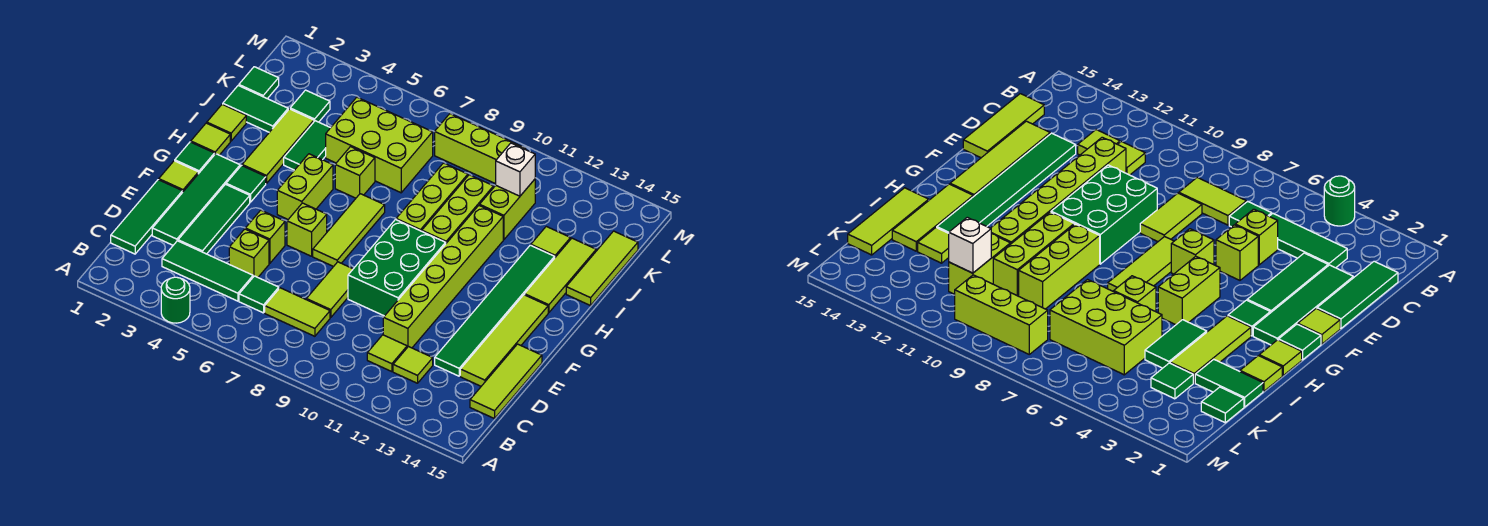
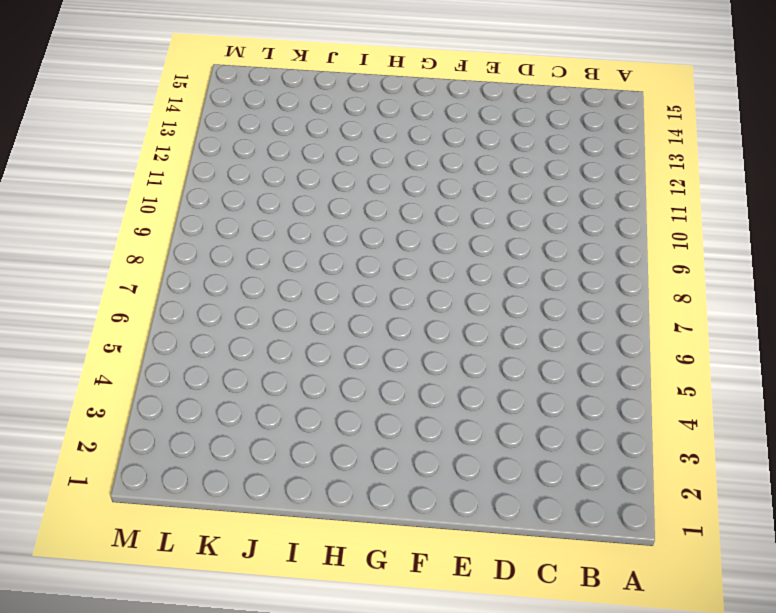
none -> green 1x1 round brick [161,277,190,323]
none -> green 1x3 tile [111,180,182,254]
none -> green 1x3 tile [162,241,253,301]
none -> green 1x1 tile [239,276,279,313]

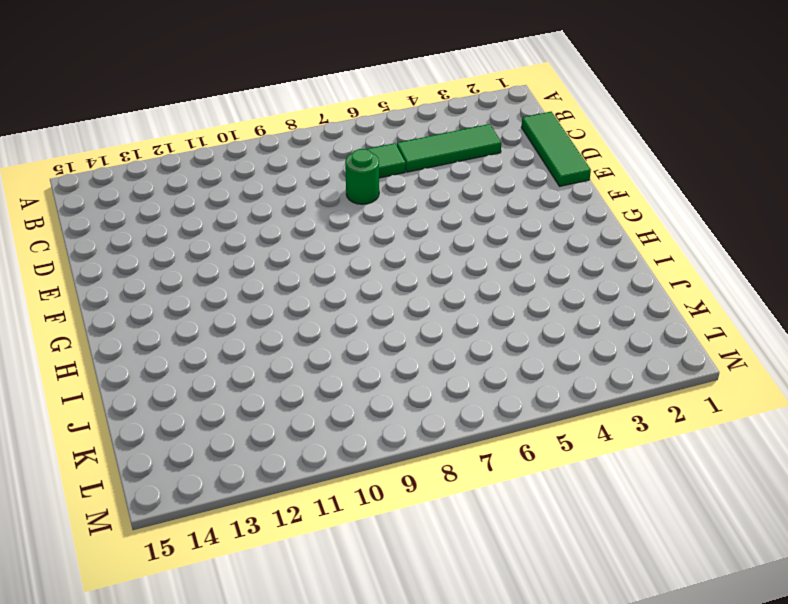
green 1x1 round brick [345,149,379,204] -> green 1x1 round brick moved to [161,277,190,323]
none -> lime 1x2 tile [265,288,330,336]
none -> lime 1x1 tile [367,335,407,372]
none -> lime 1x1 tile [393,347,433,383]
none -> lime 1x3 tile [470,344,542,419]

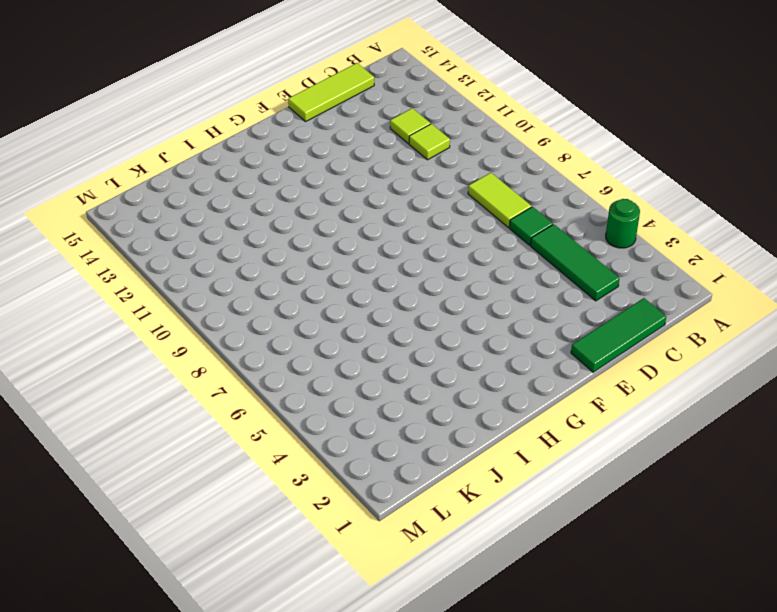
none -> green 1x4 tile [152,154,240,245]
none -> green 1x3 tile [178,184,250,254]
none -> lime 1x1 brick [229,229,269,277]
none -> lime 1x2 tile [306,262,353,318]

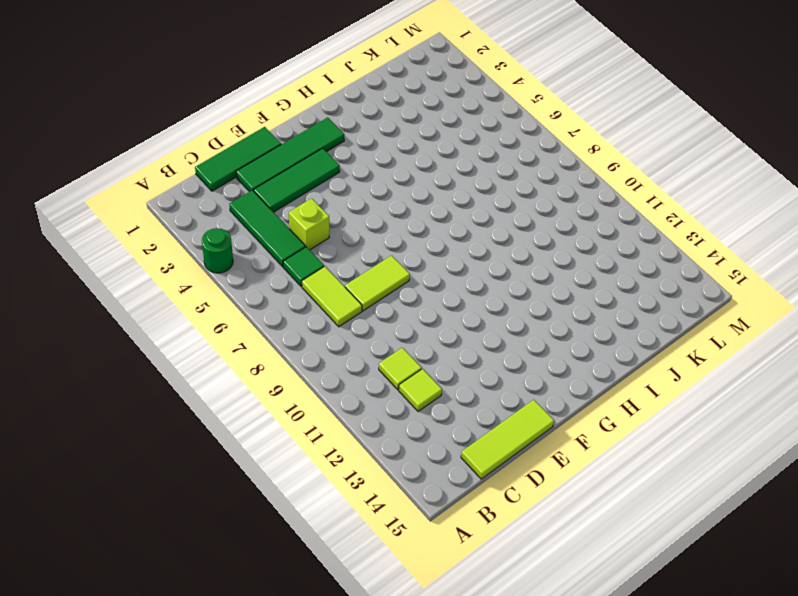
none -> lime 1x6 brick [383,205,503,348]
none -> green 1x6 tile [435,245,555,376]
none -> lime 1x4 tile [460,295,548,386]
none -> lime 1x1 brick [245,210,285,263]

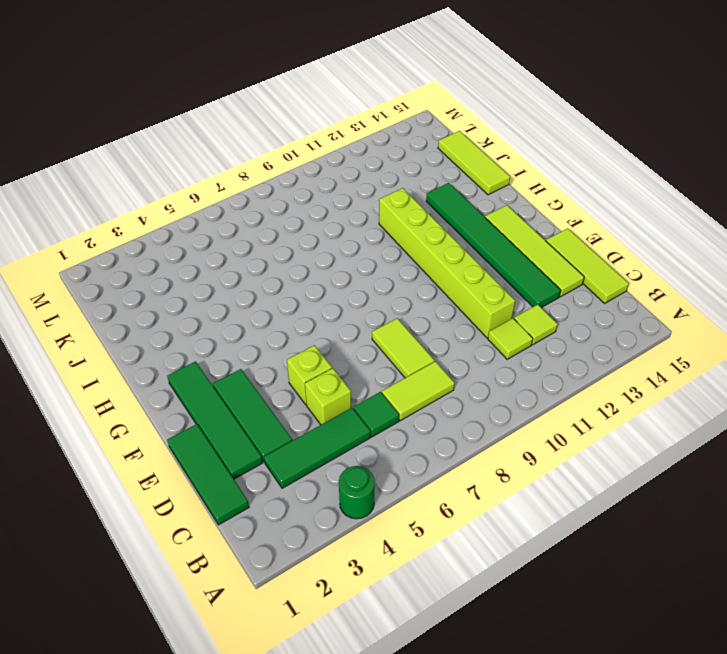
none -> green 2x3 brick [348,220,446,316]
none -> lime 1x1 tile [159,161,198,193]
none -> lime 1x1 brick [287,203,327,256]
none -> lime 1x3 tile [313,194,385,267]

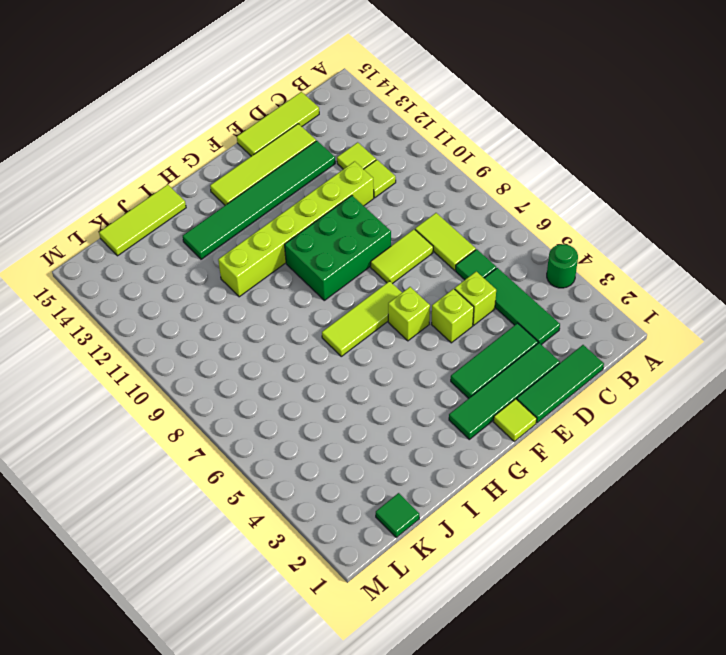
none -> green 1x1 tile [175,142,214,174]
none -> green 1x1 tile [226,166,266,202]
none -> lime 1x2 brick [277,154,333,219]
none -> lime 1x1 tile [191,123,230,155]

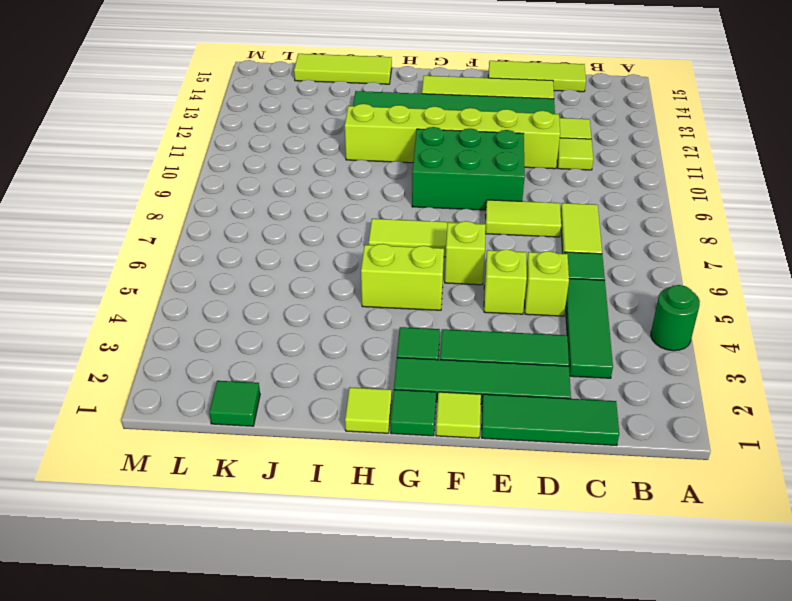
none -> lime 1x3 tile [242,109,314,183]
none -> lime 1x3 brick [396,163,468,231]
none -> lime 1x3 brick [422,175,494,243]
none -> lime 1x3 tile [525,238,596,313]

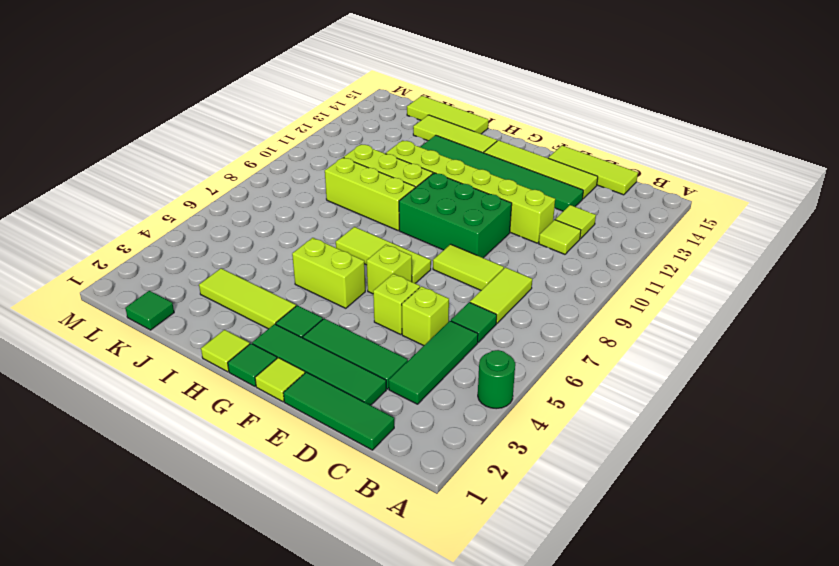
none -> lime 1x1 tile [207,104,246,141]
none -> green 1x2 tile [284,121,330,170]
none -> lime 1x1 brick [335,147,375,198]
none -> green 1x2 tile [223,86,288,132]

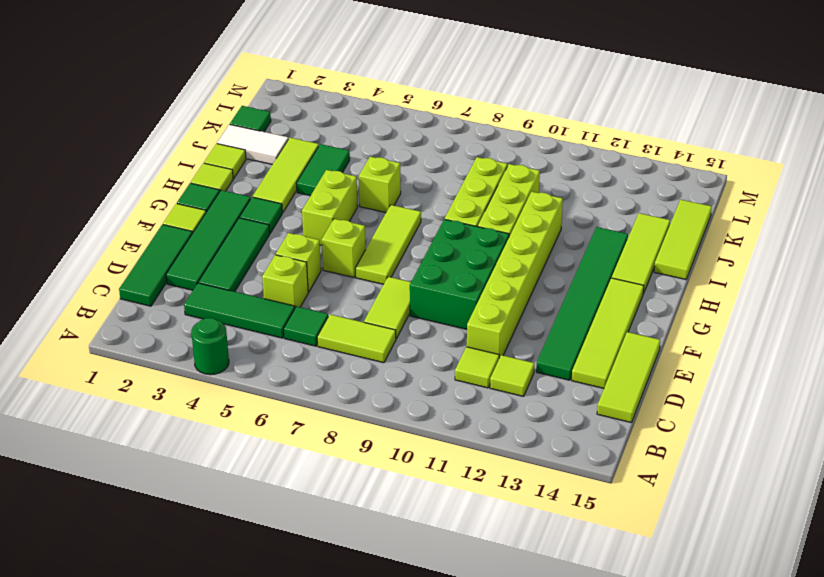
white 1x2 tile [217,124,288,165] -> green 1x2 tile [223,86,288,132]
none -> lime 2x3 brick [326,97,433,193]
none -> lime 1x2 brick [480,179,535,240]
none -> lime 1x1 tile [531,227,571,257]
none -> green 1x1 tile [290,90,330,122]

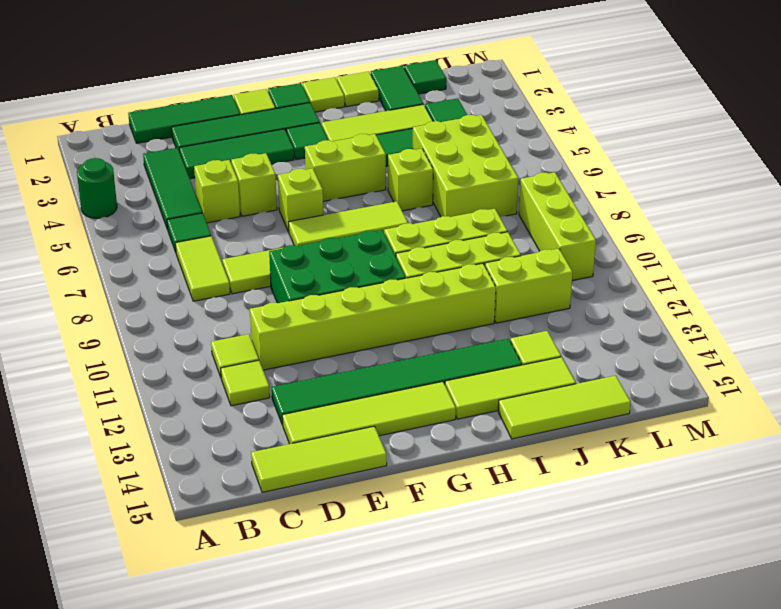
none -> white 1x1 brick [496,143,535,196]

